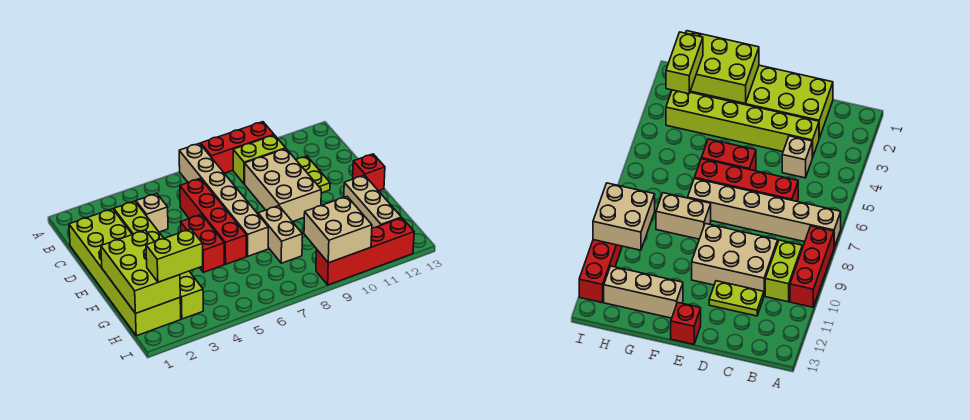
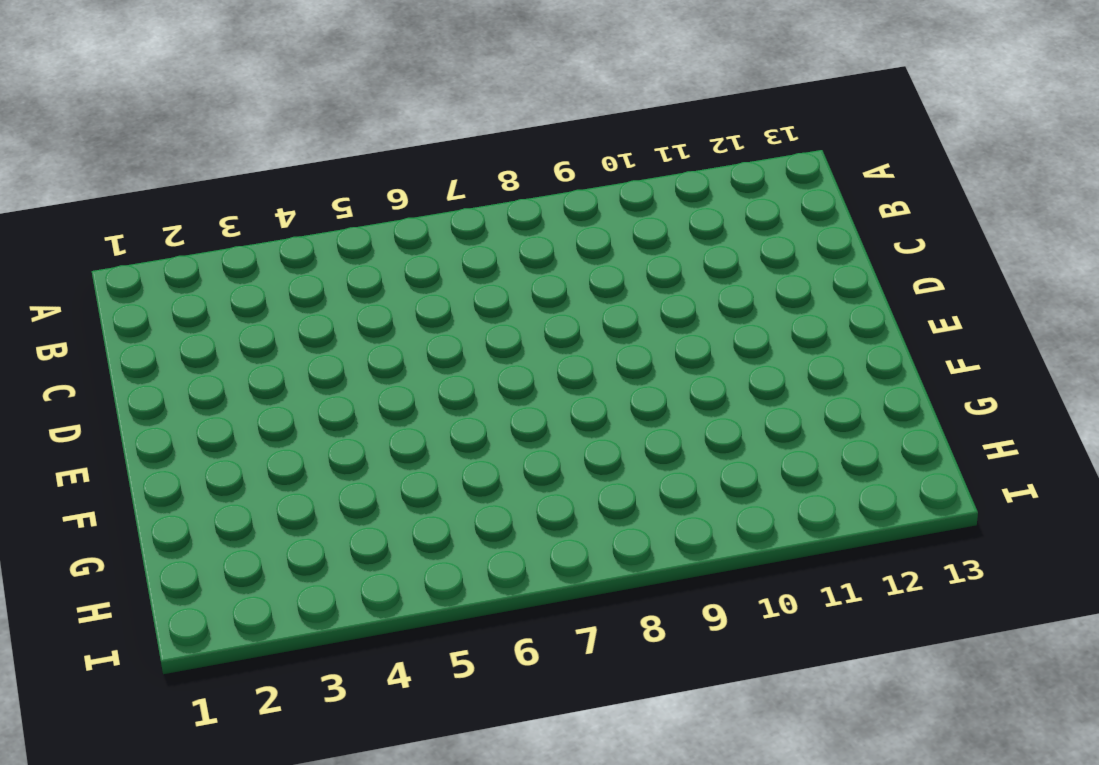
none -> tan 1x6 brick [179,143,268,256]
none -> red 1x3 brick [201,122,274,173]
none -> lime 1x2 brick [233,135,286,184]

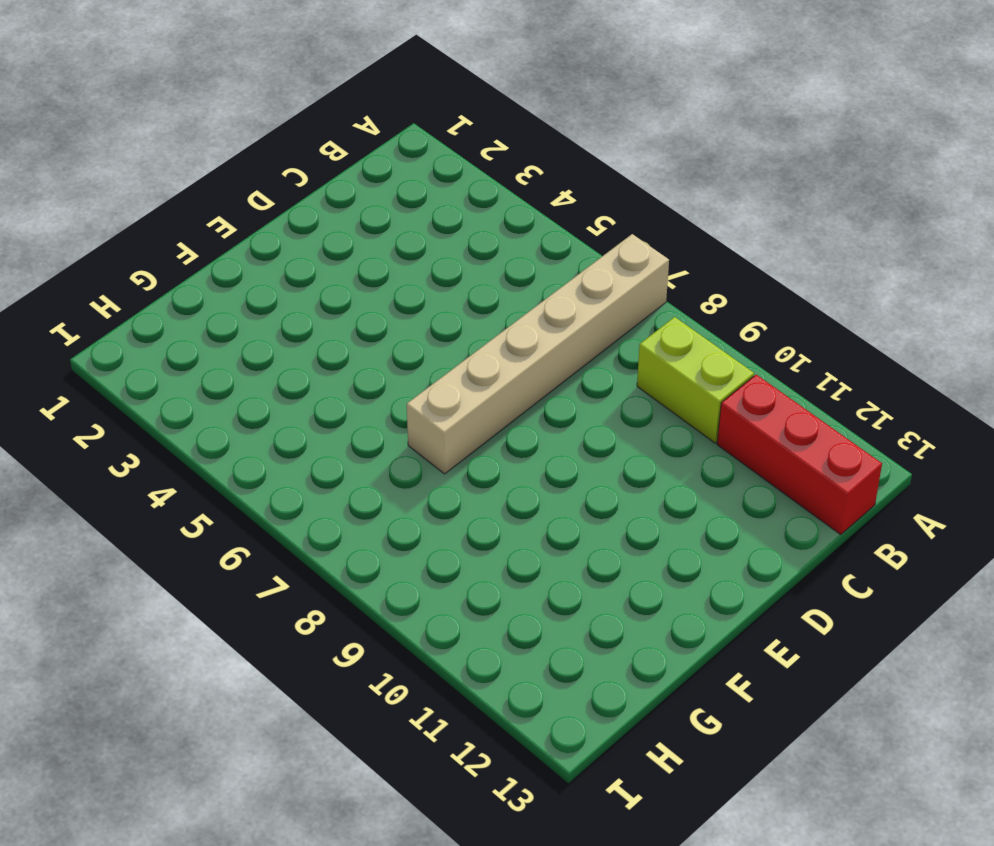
red 1x3 brick [717,375,882,535] -> red 1x3 brick moved to [201,122,274,173]
none -> lime 2x6 brick [69,209,181,336]
none -> lime 1x6 brick [114,201,203,319]
none -> tan 1x1 brick [136,194,168,232]

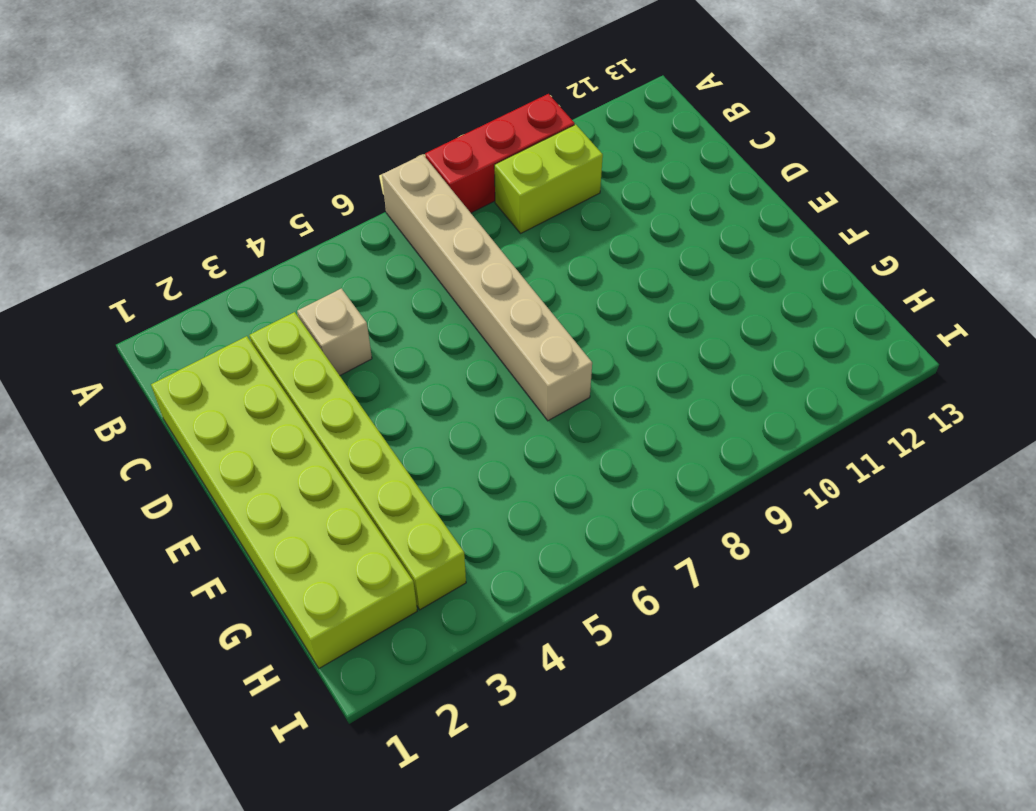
none -> red 1x4 brick [180,178,246,264]
none -> tan 2x3 brick [245,149,321,222]
none -> lime 1x2 plate [296,156,330,193]

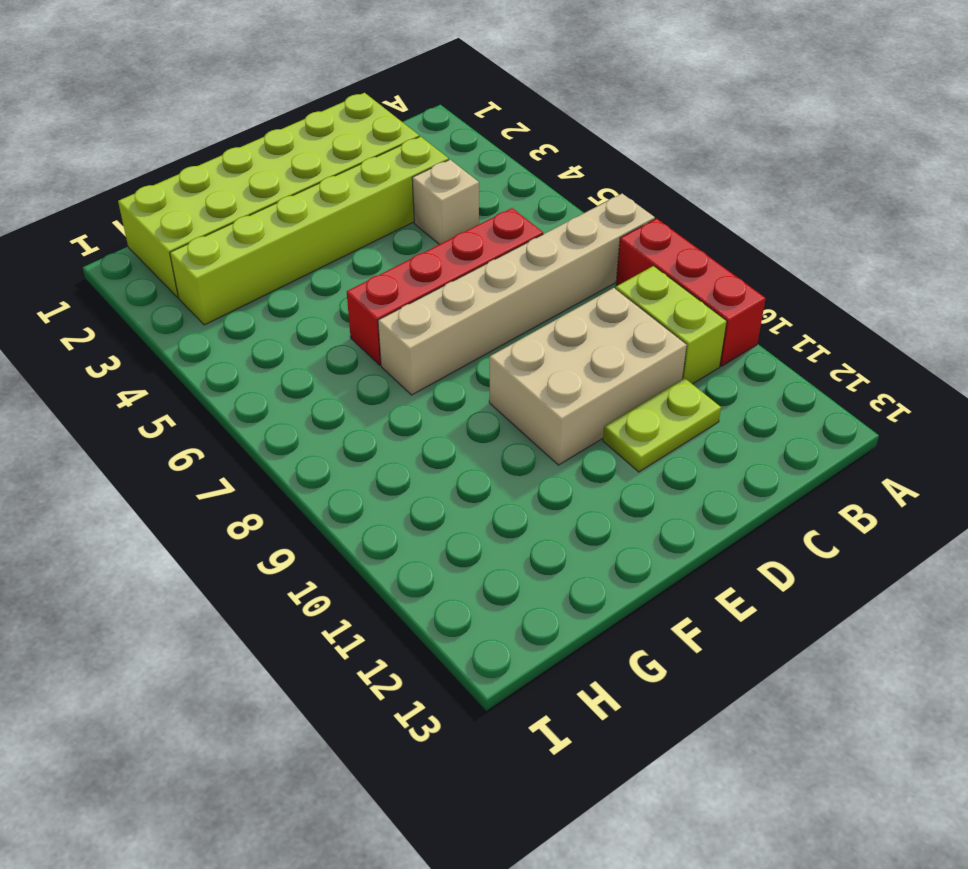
none -> red 1x2 brick [181,214,224,272]
none -> red 1x1 brick [353,154,385,191]
none -> tan 1x2 brick [258,206,302,263]

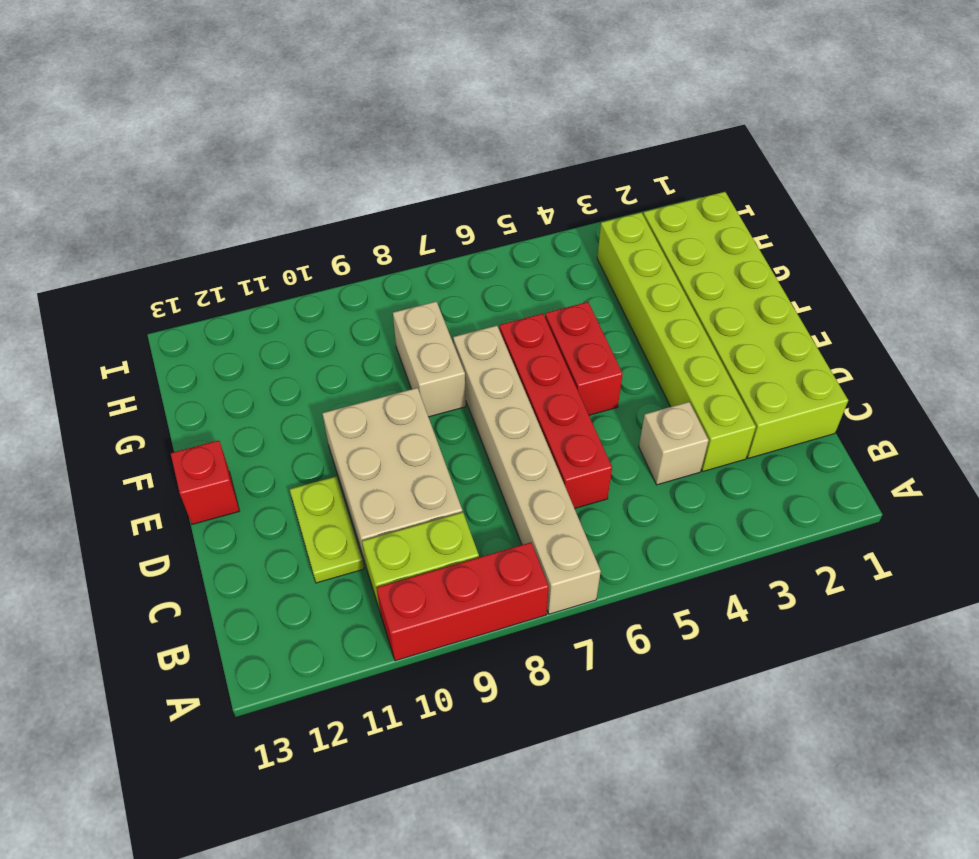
none -> tan 1x3 brick [344,175,401,228]
none -> red 1x4 brick [316,218,414,285]
none -> lime 2x3 brick [101,230,180,314]

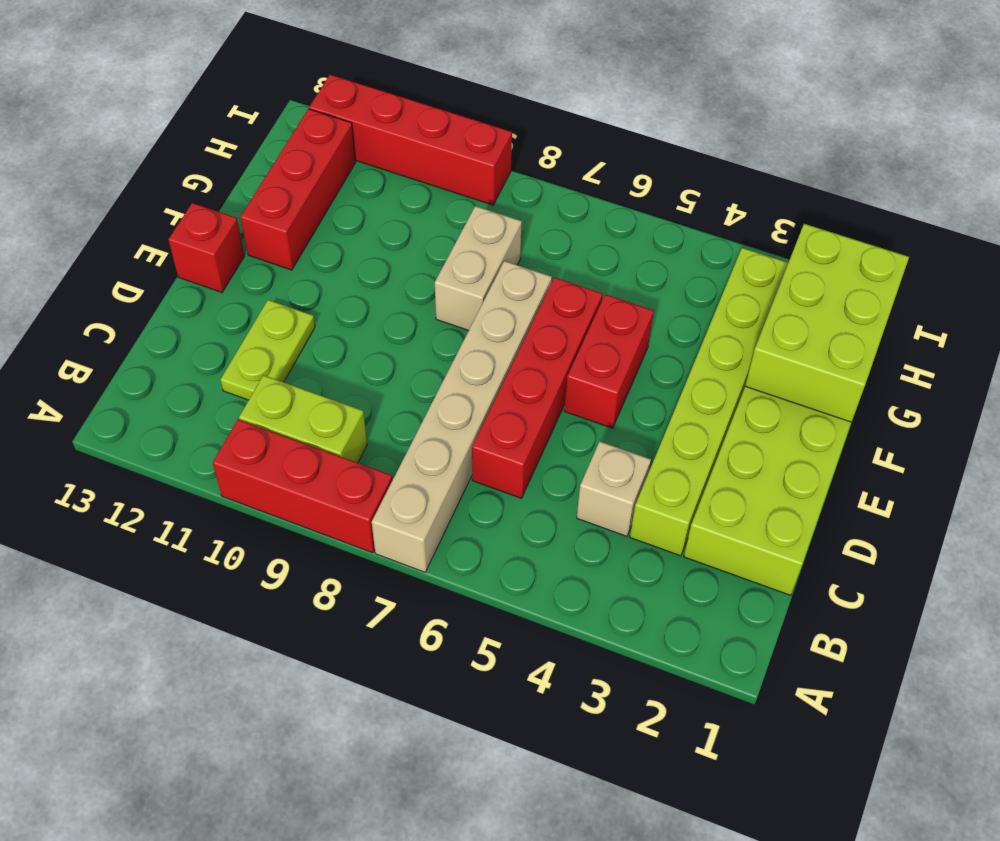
red 1x3 brick [241,109,356,270] -> tan 1x3 brick [344,175,401,228]
none -> tan 2x3 brick [245,149,321,222]
none -> tan 2x2 brick [304,197,372,263]
none -> lime 1x2 brick [146,229,203,282]

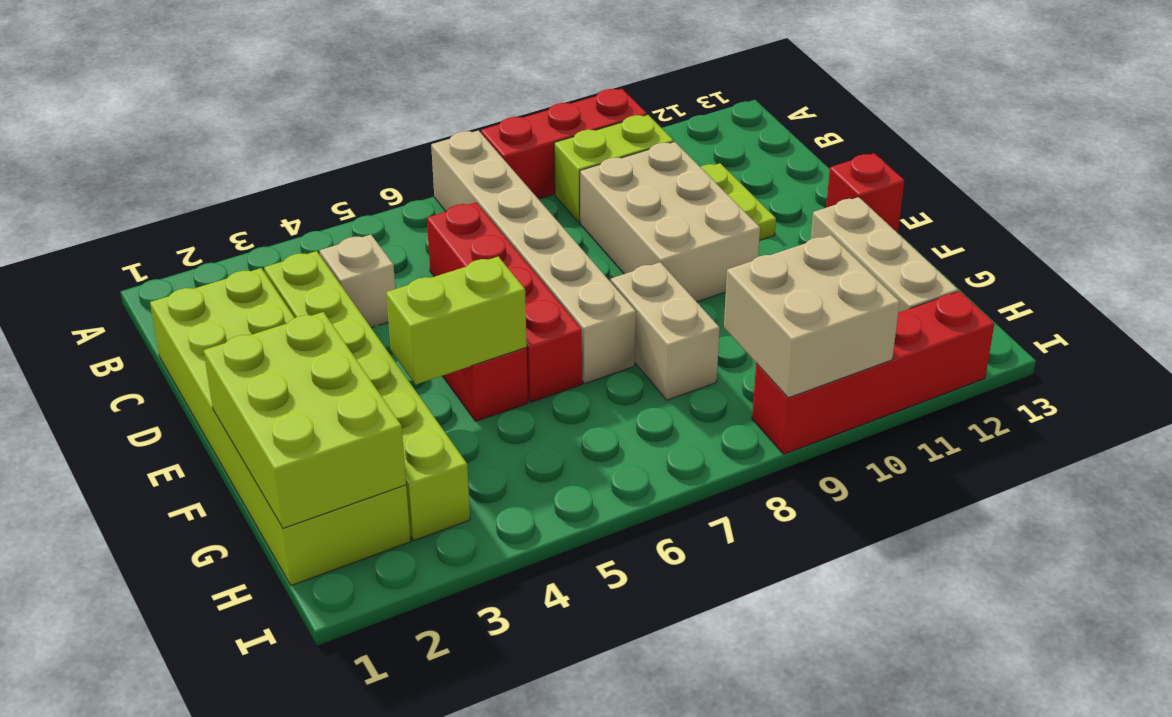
lime 1x2 brick [386,257,527,385] -> lime 1x2 brick moved to [146,229,203,282]

